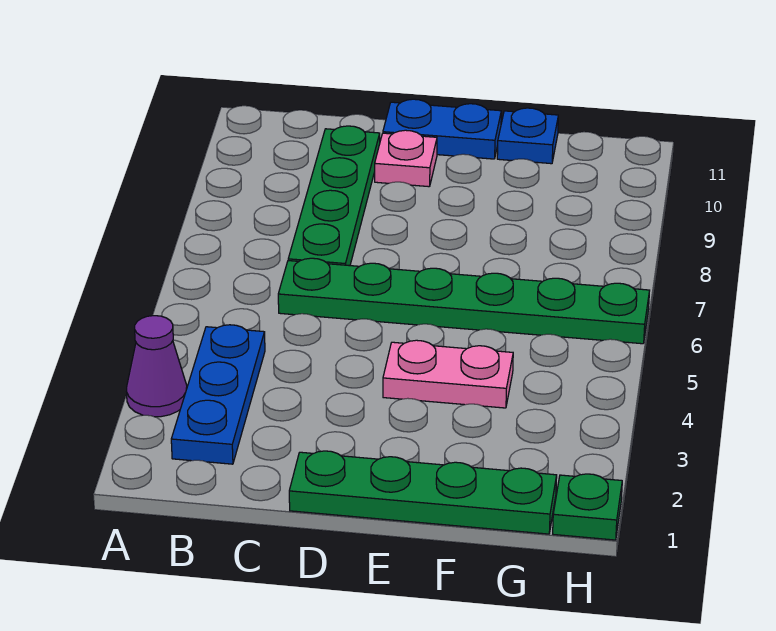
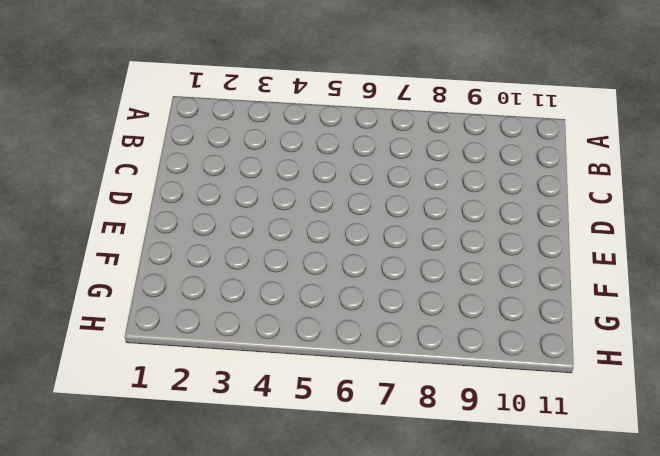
none -> purple 1x1 cone [126,316,187,417]
none -> blue 1x3 plate [171,325,265,464]

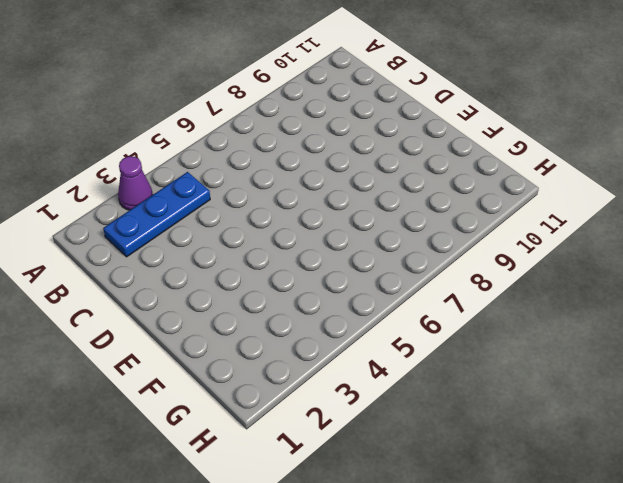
none -> green 1x6 plate [278,258,650,344]
none -> green 1x4 plate [288,126,380,266]

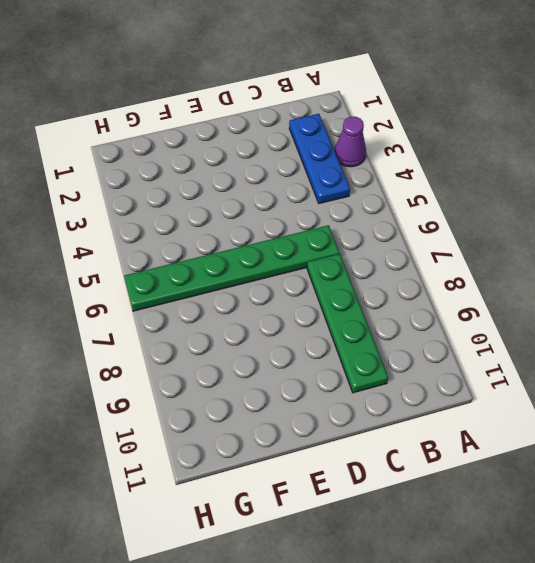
none -> green 1x4 plate [289,451,557,534]
none -> pink 1x1 plate [375,130,437,187]

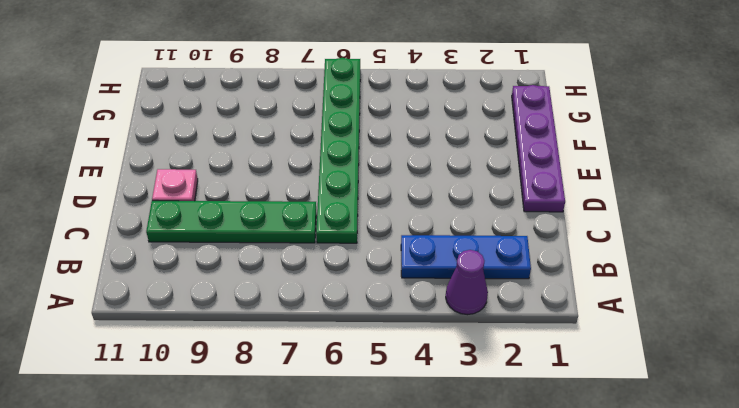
purple 1x4 plate [512,85,565,212] -> green 1x4 plate [289,451,557,534]
none -> blue 1x2 plate [383,99,501,159]
none -> pink 1x2 plate [383,340,513,408]

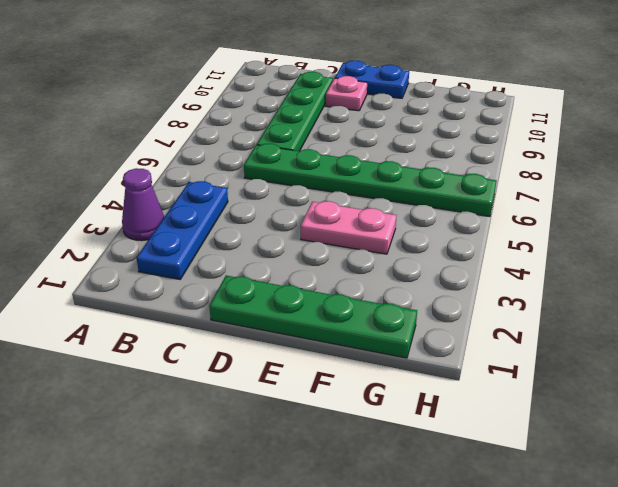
none -> blue 1x1 plate [497,108,558,164]
none -> green 1x1 plate [553,474,622,540]

